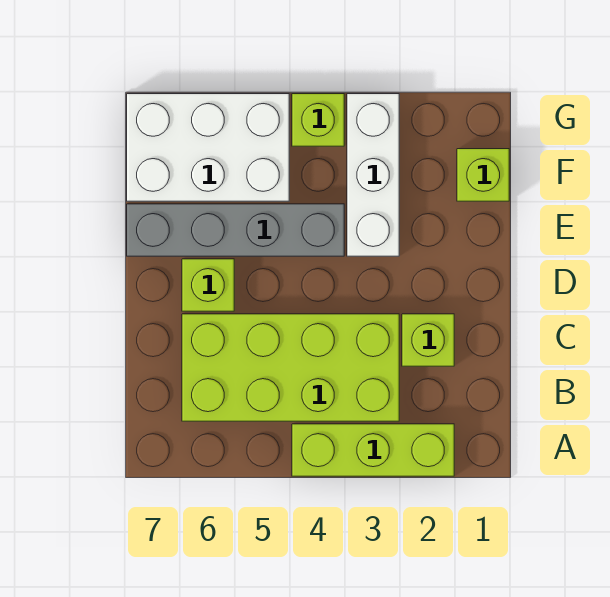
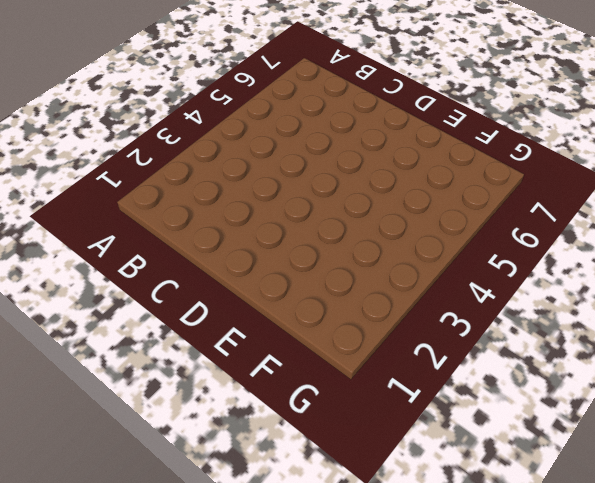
none -> lime 1x3 brick [292,424,454,476]
none -> lime 2x4 brick [182,314,399,421]

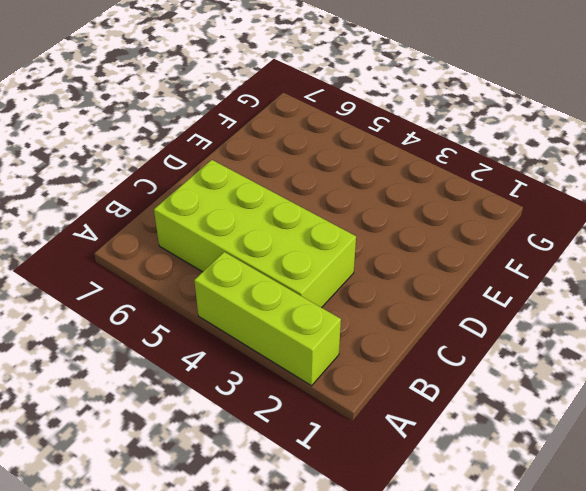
none -> lime 1x1 brick [402,314,454,366]
none -> lime 1x1 brick [182,259,234,311]

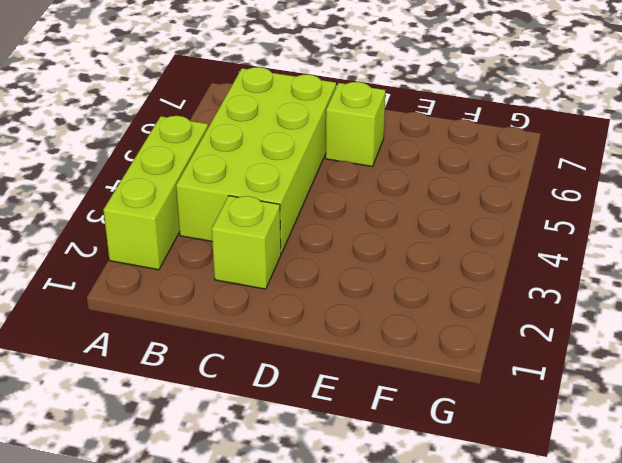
none -> white 1x3 brick [347,94,399,256]
none -> grey 1x4 brick [127,204,344,256]

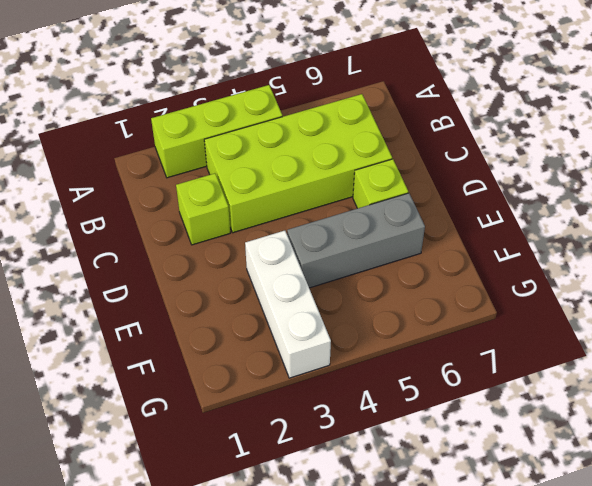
grey 1x3 brick [287,193,425,288] -> grey 1x4 brick [127,204,344,256]
none -> lime 1x1 brick [457,149,509,201]
none -> white 2x3 brick [127,94,289,201]

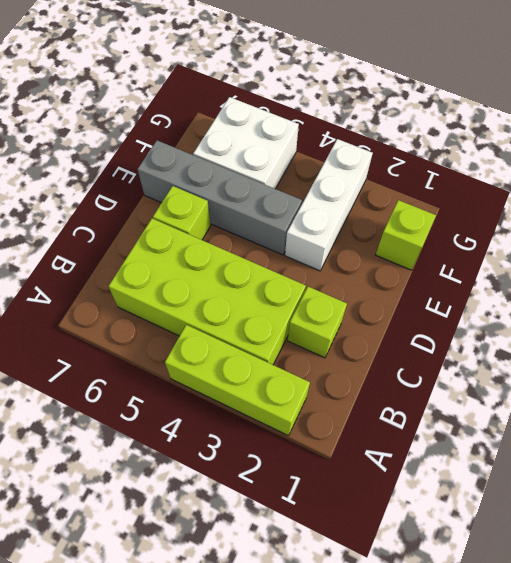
white 2x2 brick [193,97,299,189] -> white 2x3 brick [127,94,289,201]
none -> lime 1x1 brick [292,94,344,146]

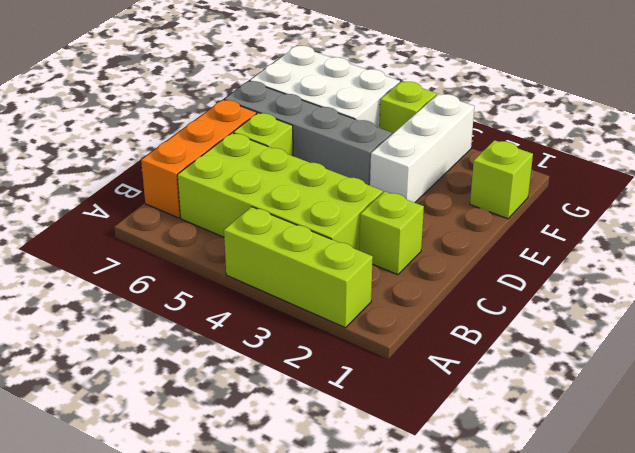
orange 1x3 brick [141,100,257,218] -> none

